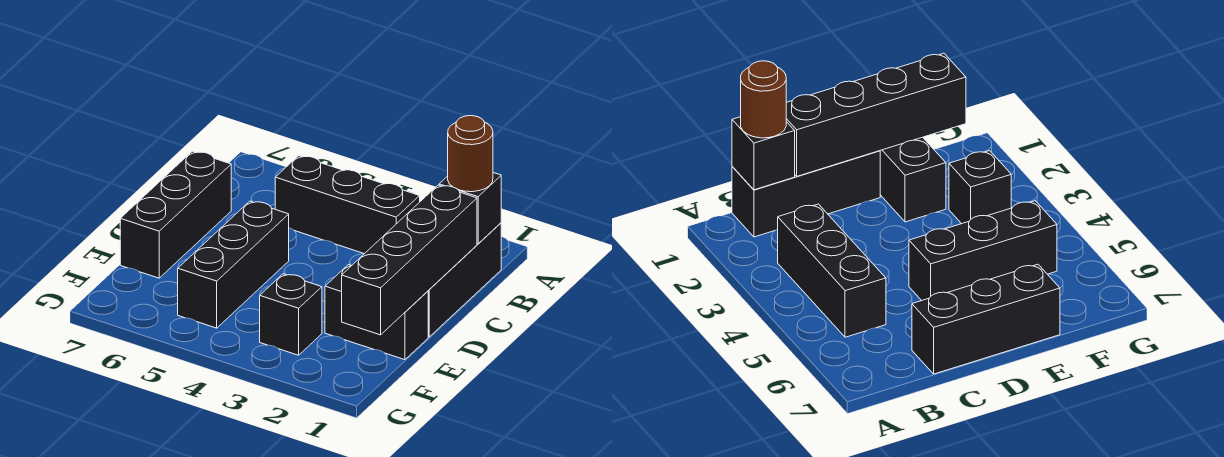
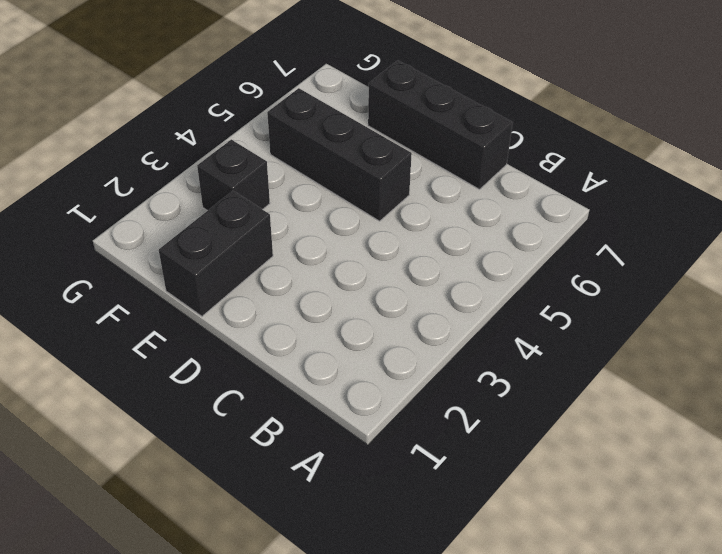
none -> black 1x3 brick [428,223,501,337]
none -> black 1x3 brick [275,156,420,254]

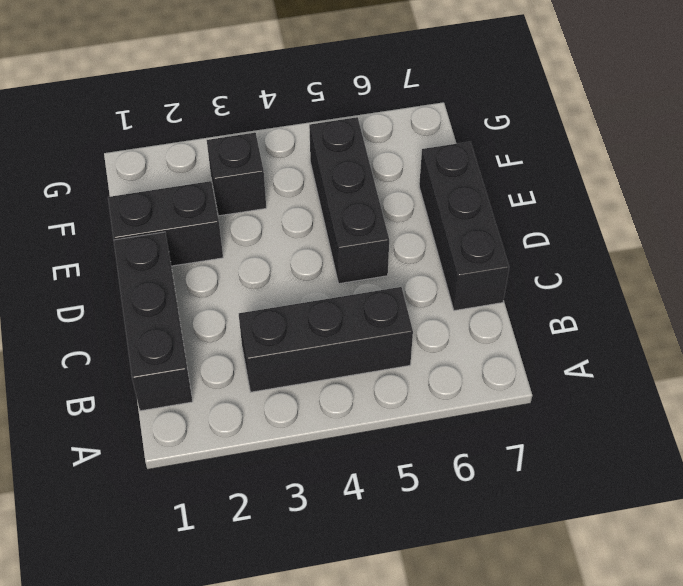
none -> black 1x1 brick [439,173,501,244]
none -> black 1x4 brick [342,185,477,335]

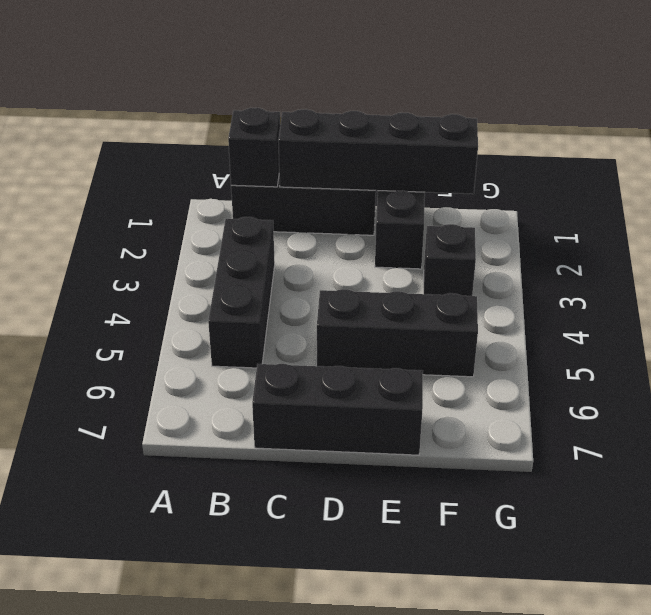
none -> brown 1x1 round brick [448,116,493,192]

